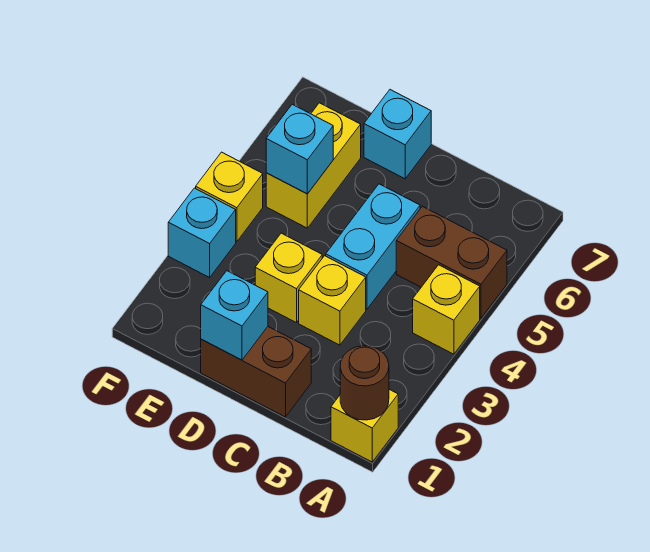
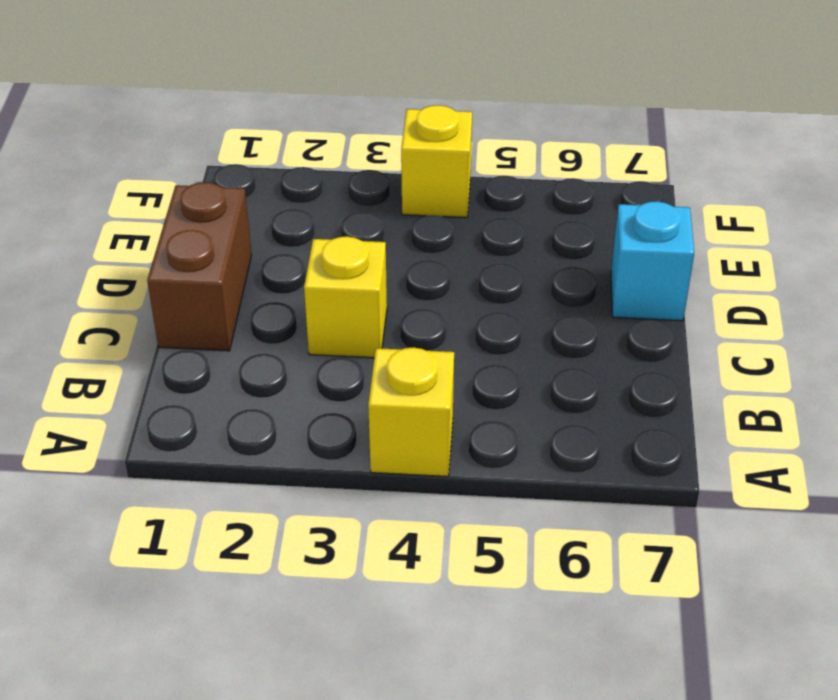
none -> yellow 1x1 brick [331,389,398,462]
none -> brown 1x2 brick [396,206,507,318]
none -> cyan 1x2 brick [326,184,420,309]

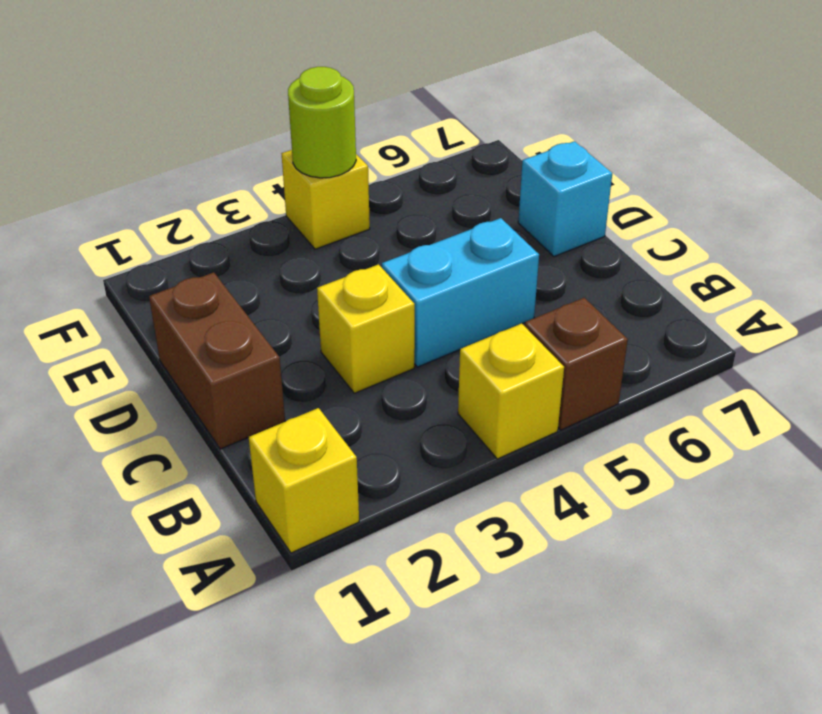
brown 1x1 brick [525,298,628,430] -> brown 1x2 brick [396,206,507,318]
lime 1x1 round brick [288,67,356,178] -> none
none -> yellow 1x1 brick [255,233,322,323]
none -> yellow 1x2 brick [266,103,361,228]
none -> cyan 1x1 brick [168,188,236,278]

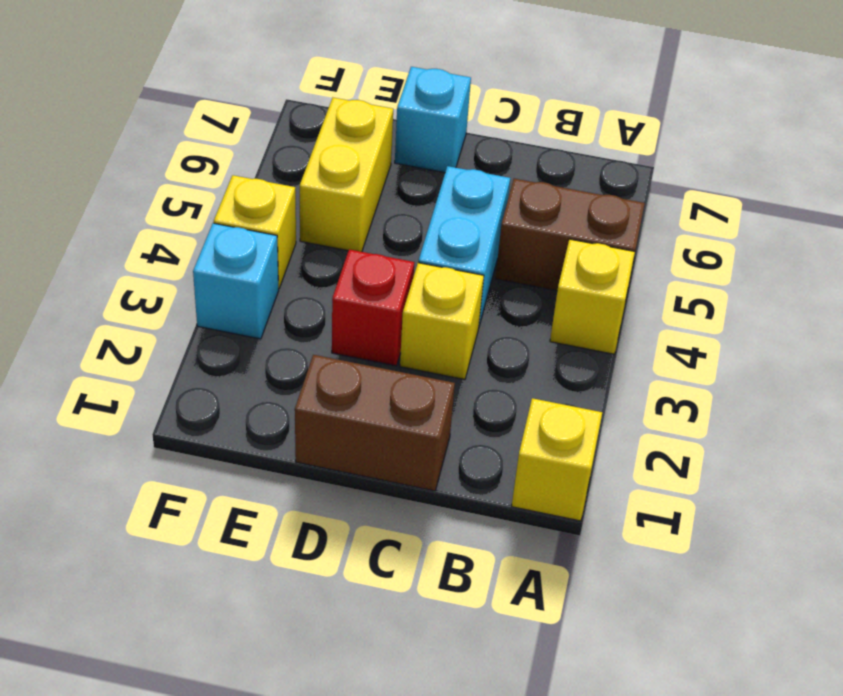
red 1x1 brick [332,249,414,366] -> yellow 1x1 brick [255,233,322,323]
none -> brown 1x1 round brick [340,346,389,420]
none -> cyan 1x1 brick [201,271,268,360]
none -> cyan 1x1 brick [266,104,333,194]

